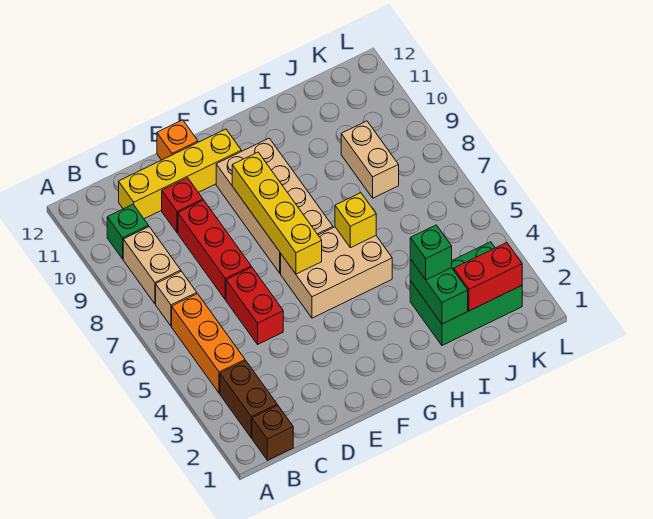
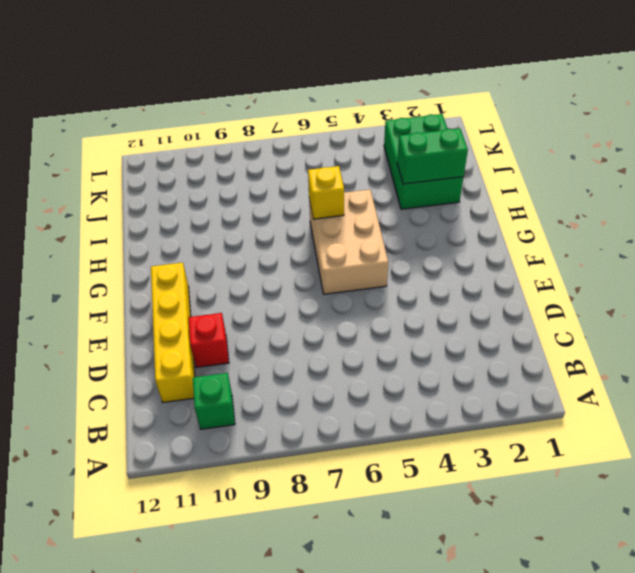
none -> brown 1x1 brick [252,405,293,460]
none -> brown 1x2 brick [220,361,277,438]
none -> orange 1x3 brick [172,294,245,393]

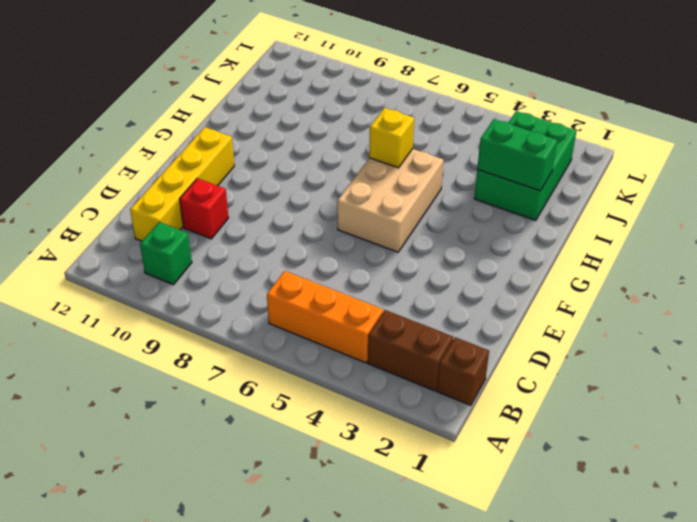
none -> tan 1x1 brick [156,271,197,326]
none -> tan 1x2 brick [123,227,181,304]
none -> red 1x2 brick [226,267,283,344]

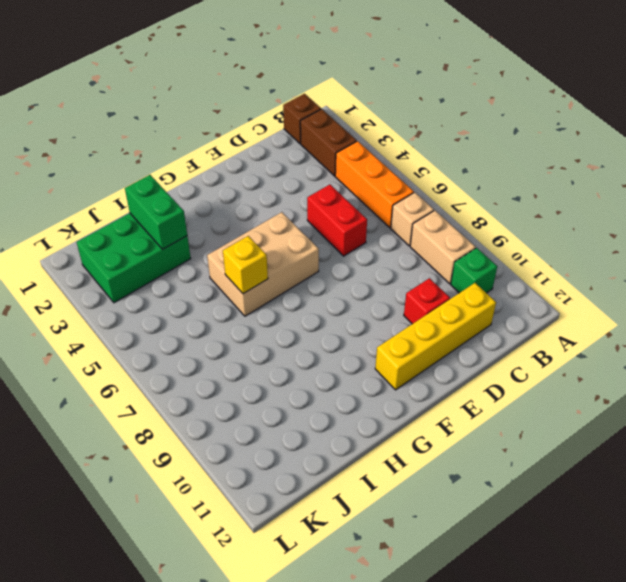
none -> red 1x3 brick [178,200,251,300]
none -> orange 1x1 brick [157,120,198,160]
none -> tan 2x4 brick [216,138,333,273]

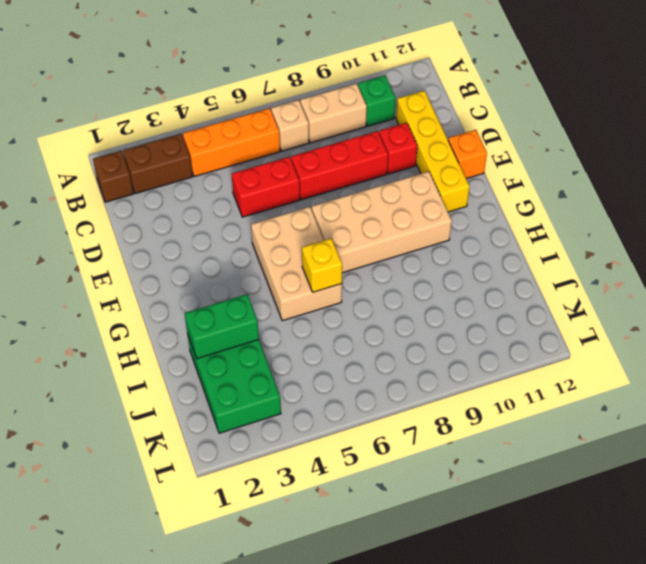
none -> tan 1x2 brick [341,121,399,198]
none -> yellow 1x4 brick [232,152,322,274]
none -> red 1x2 brick [454,242,522,311]

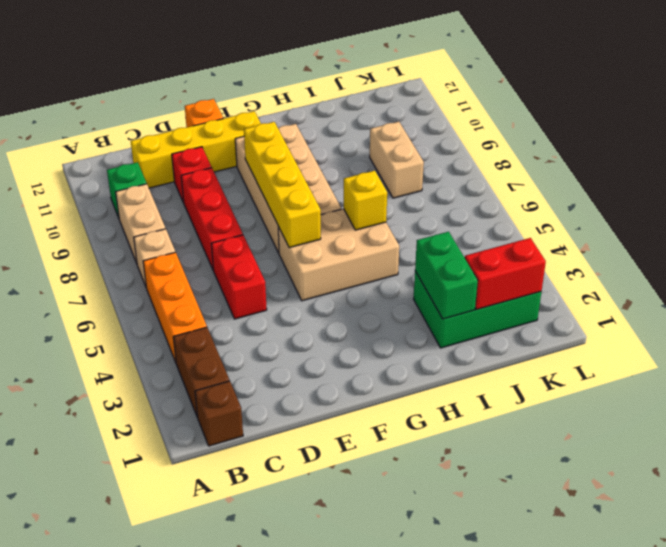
none -> green 1x1 brick [410,225,452,280]

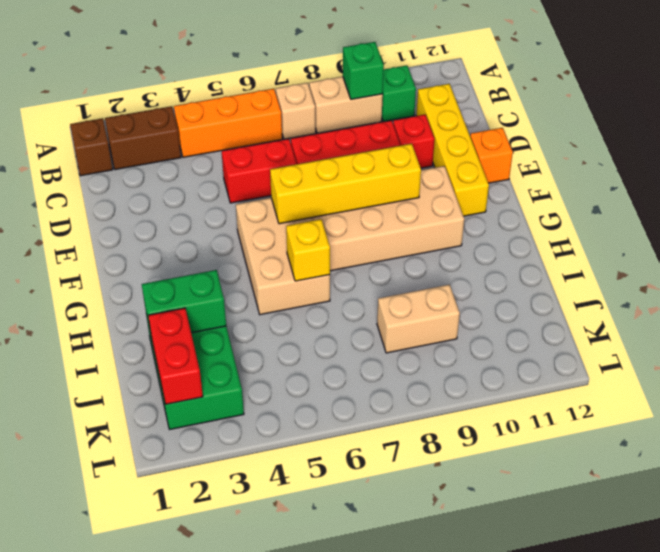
green 1x1 brick [343,42,384,99] -> green 1x1 brick moved to [410,225,452,280]

